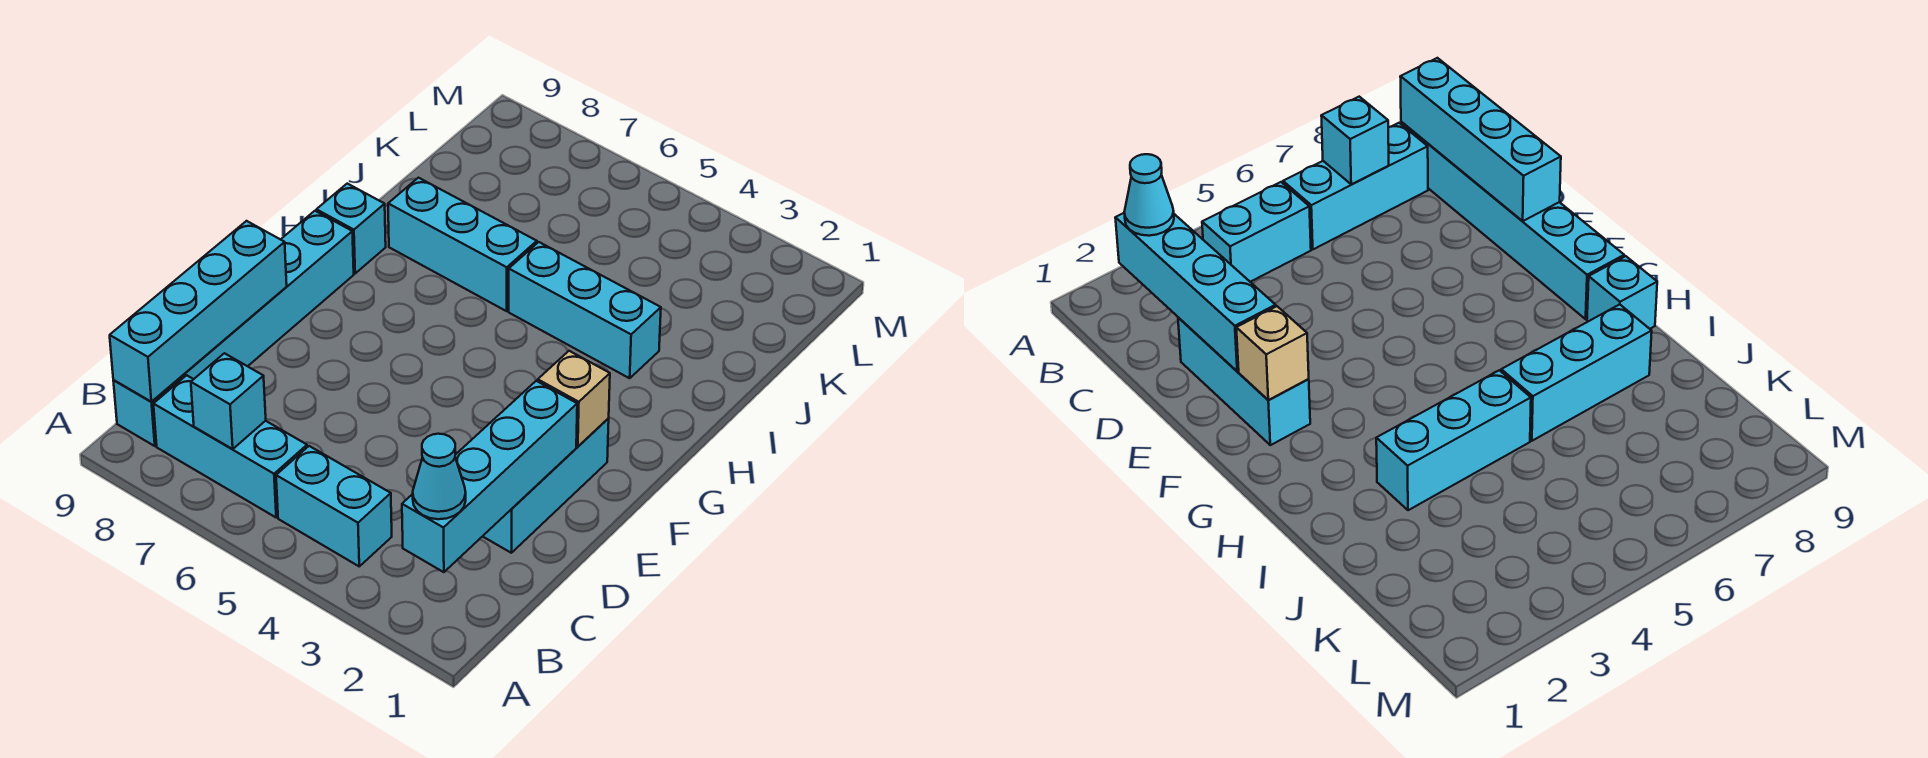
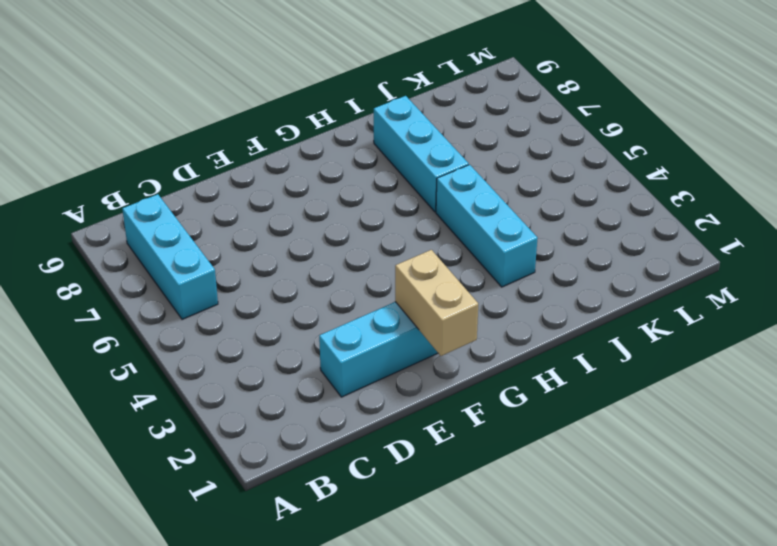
tan 1x2 brick [395,250,478,356] -> tan 1x1 brick [538,351,610,447]
none -> cyan 1x2 brick [276,446,392,566]
none -> cyan 1x6 brick [113,211,354,446]
none -> cyan 1x1 brick [316,184,386,273]

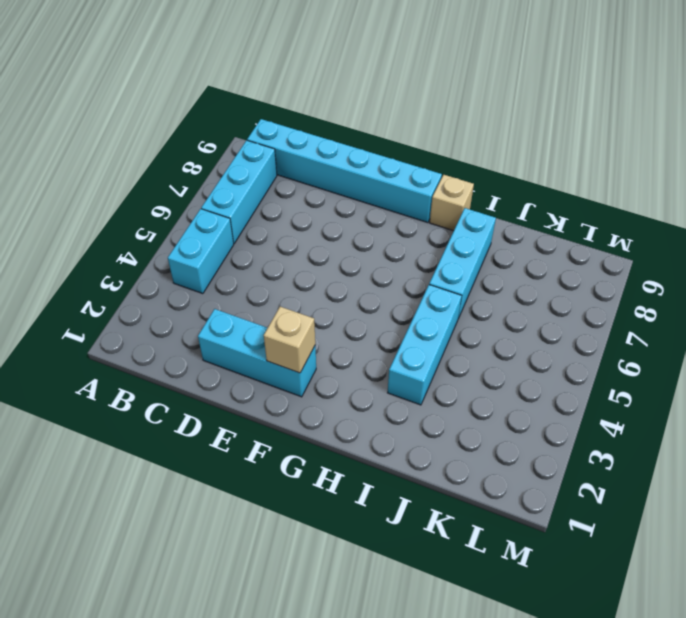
tan 1x1 brick [430,175,474,231] -> cyan 1x1 brick [316,184,386,273]
none -> cyan 1x4 brick [402,381,577,572]
none -> cyan 1x1 brick [191,353,266,449]
none -> cyan 1x4 brick [110,221,287,402]

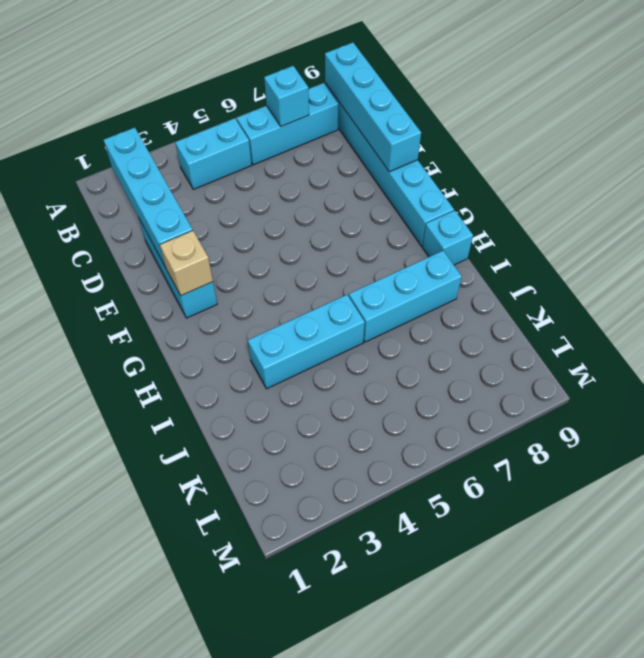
none -> cyan 1x1 cone [413,434,466,519]

